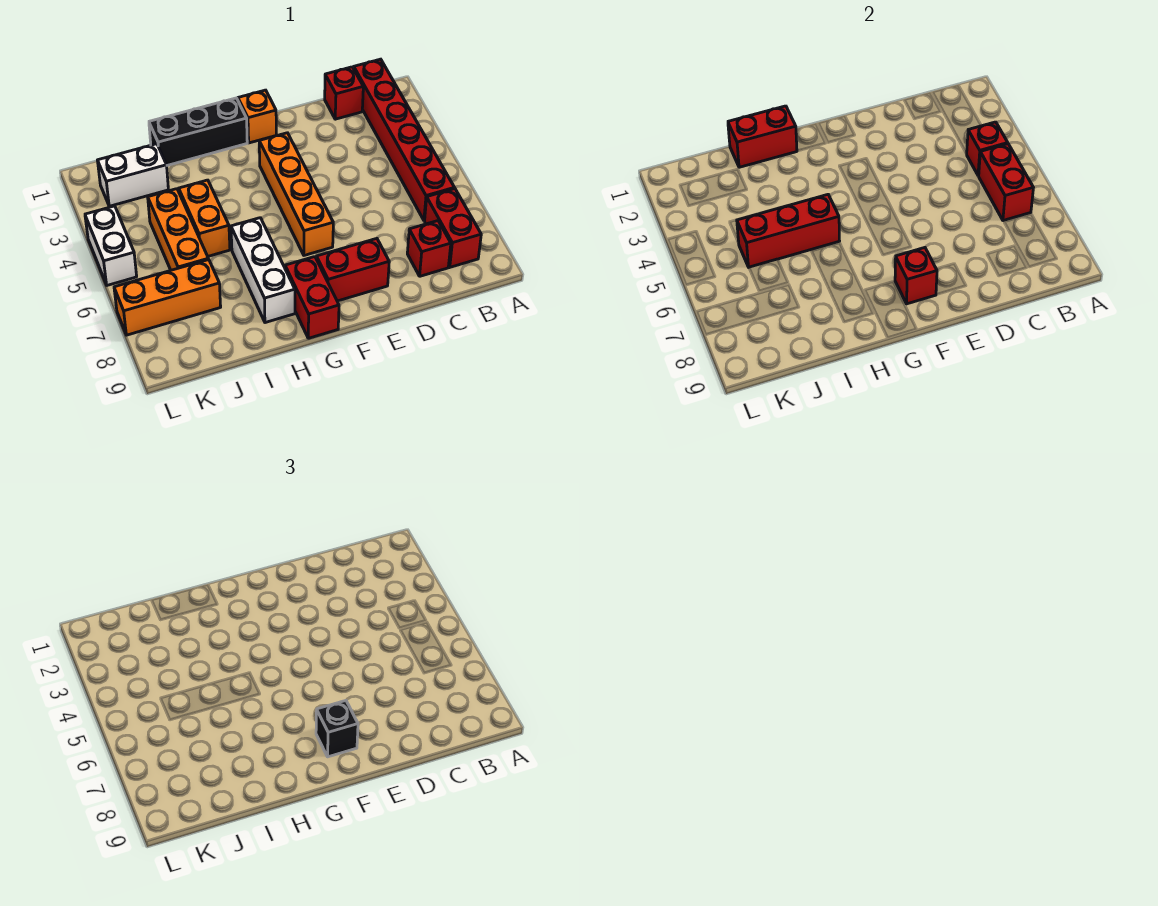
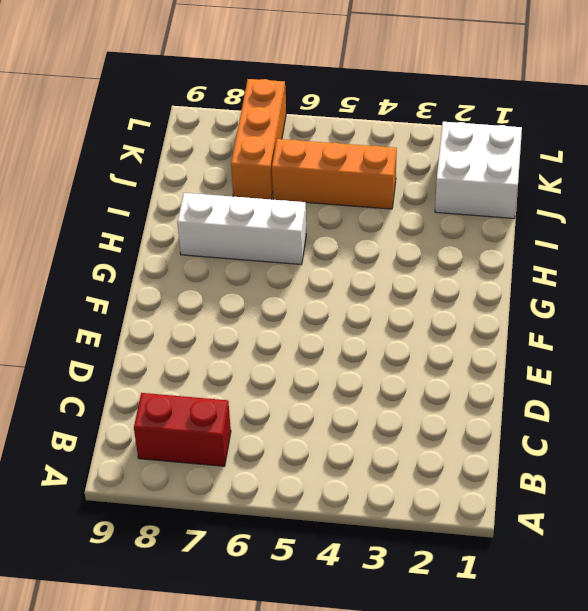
white 2x2 brick [435,122,522,218] -> white 1x2 brick [97,144,168,206]
none -> red 1x6 brick [354,59,454,221]
none -> red 1x1 brick [325,67,363,119]
none -> red 1x1 brick [407,221,451,276]

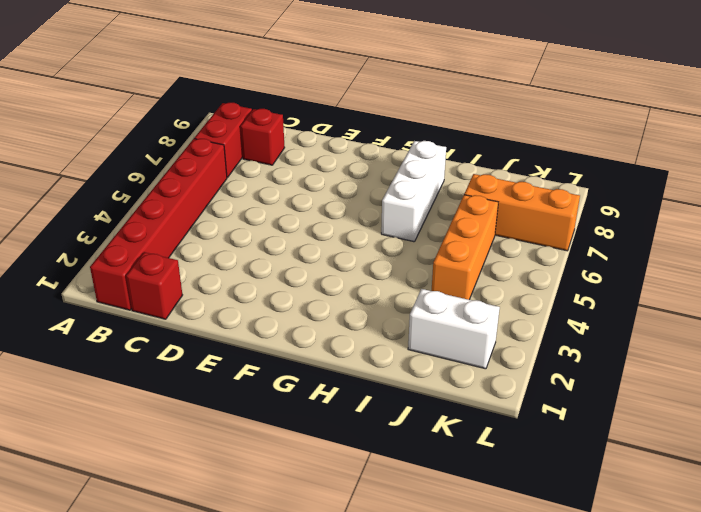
none -> red 1x2 brick [317,239,389,301]
none -> orange 1x1 brick [238,90,276,143]
none -> orange 1x4 brick [259,133,333,255]

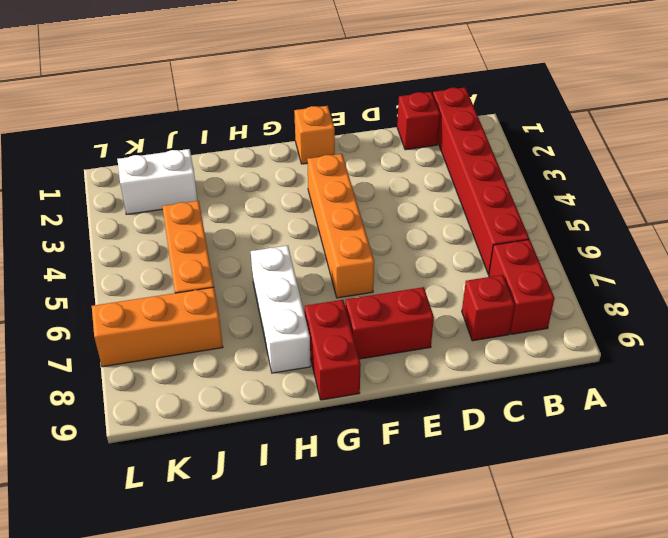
none -> black 1x3 brick [149,98,247,165]
none -> orange 1x2 brick [179,180,230,256]
none -> white 1x2 brick [85,206,137,285]

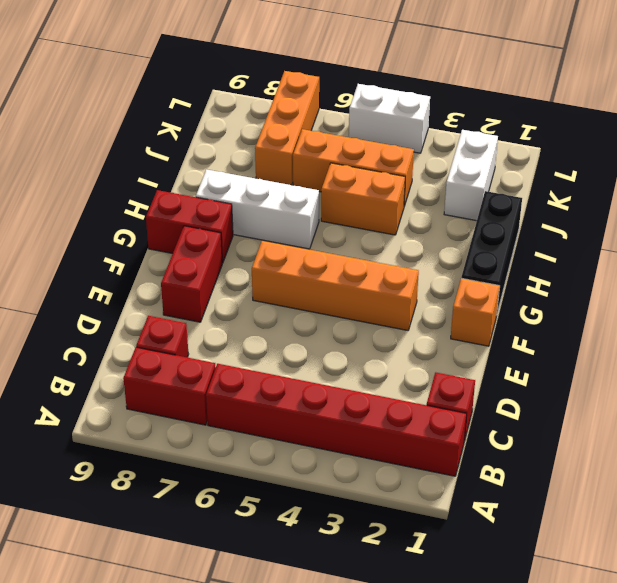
none -> red 1x1 brick [966,122,1008,176]
none -> red 1x2 brick [979,144,1033,221]
none -> red 1x1 brick [895,248,937,304]

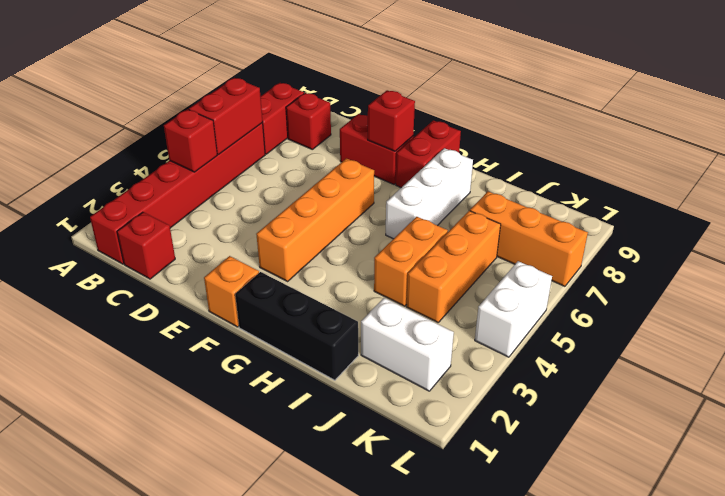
none -> red 1x2 brick [728,106,797,167]
none -> red 1x3 brick [737,195,839,267]
none -> black 1x1 brick [316,701,358,757]

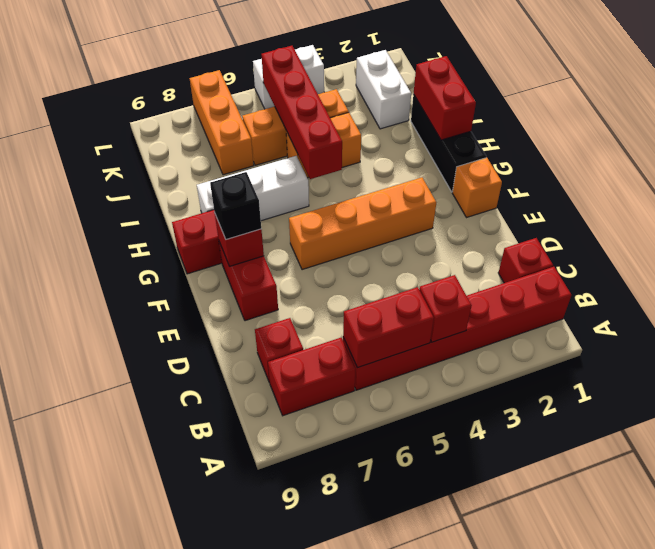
red 1x4 brick [261,46,342,179] -> red 1x3 brick [737,195,839,267]

